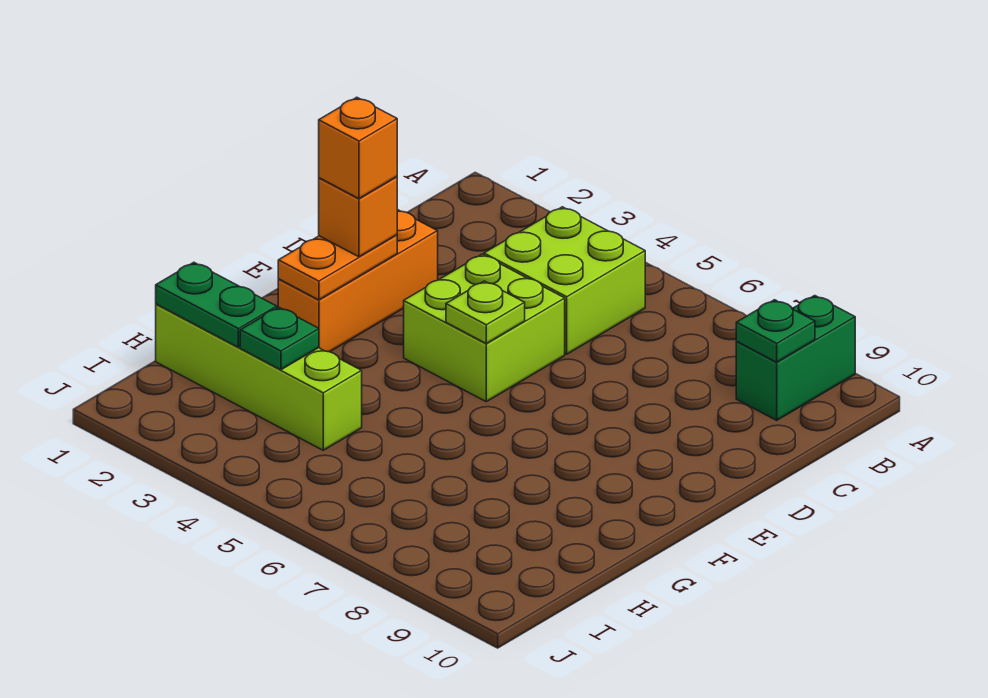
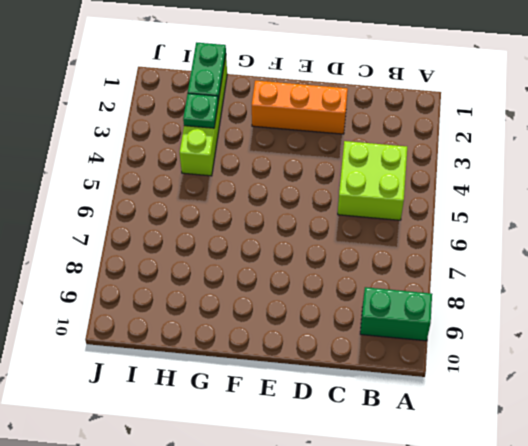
none -> lime 2x2 brick [404,254,565,402]
none -> green 1x1 plate [736,300,815,362]
none -> orange 1x2 plate [278,235,397,300]

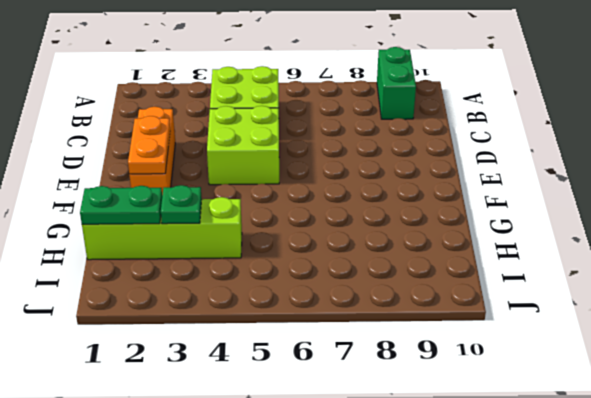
none -> green 1x1 plate [736,300,815,362]
none -> lime 1x1 plate [446,281,525,343]
none -> orange 1x1 brick [319,177,397,257]

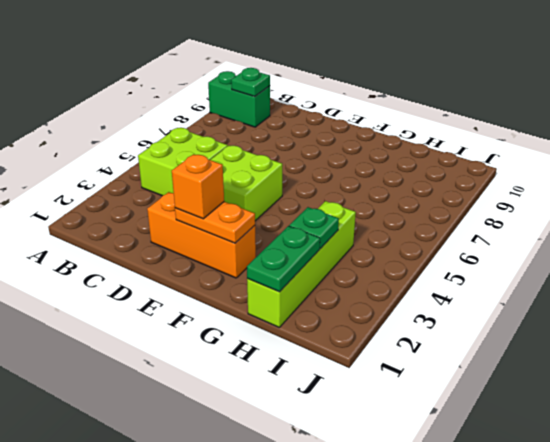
none -> lime 1x1 plate [446,281,525,343]
none -> orange 1x1 brick [319,97,397,199]

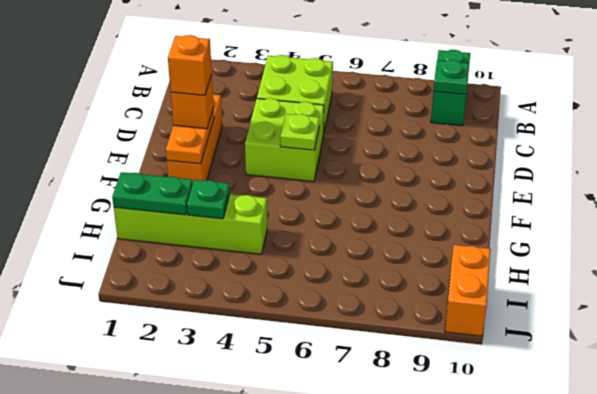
orange 1x2 brick [445,245,491,336] -> none

